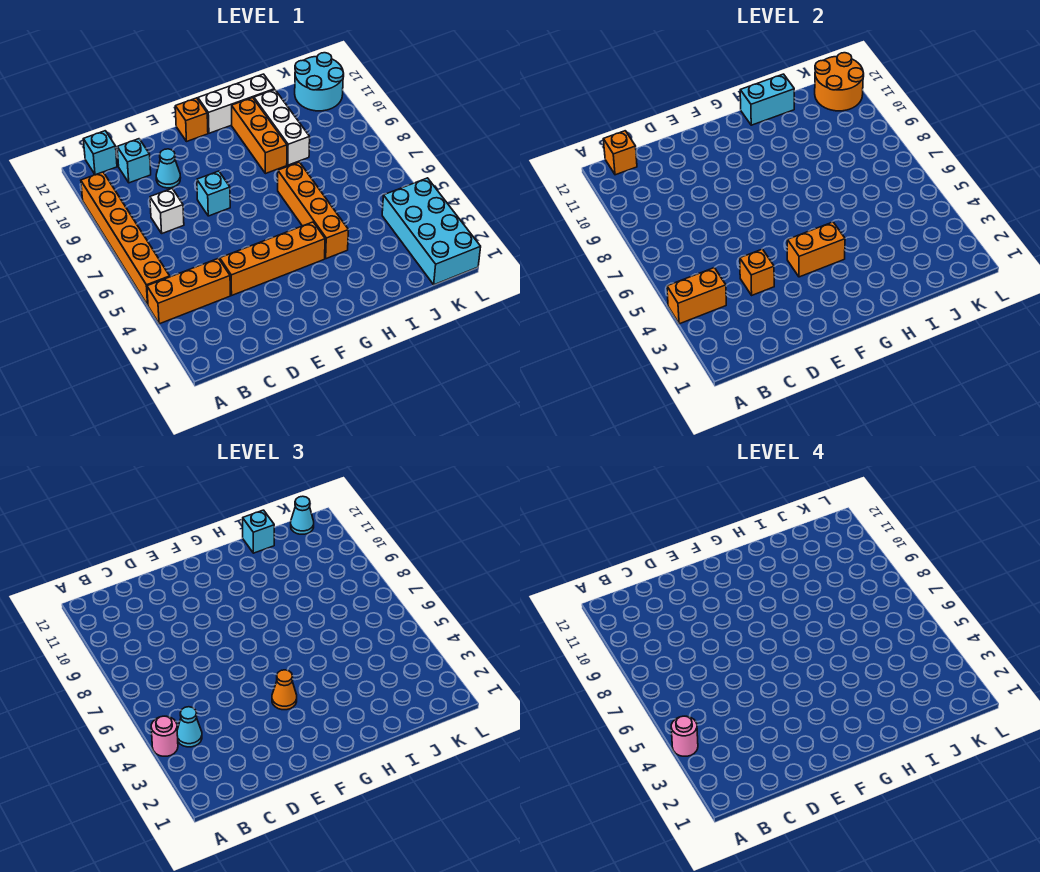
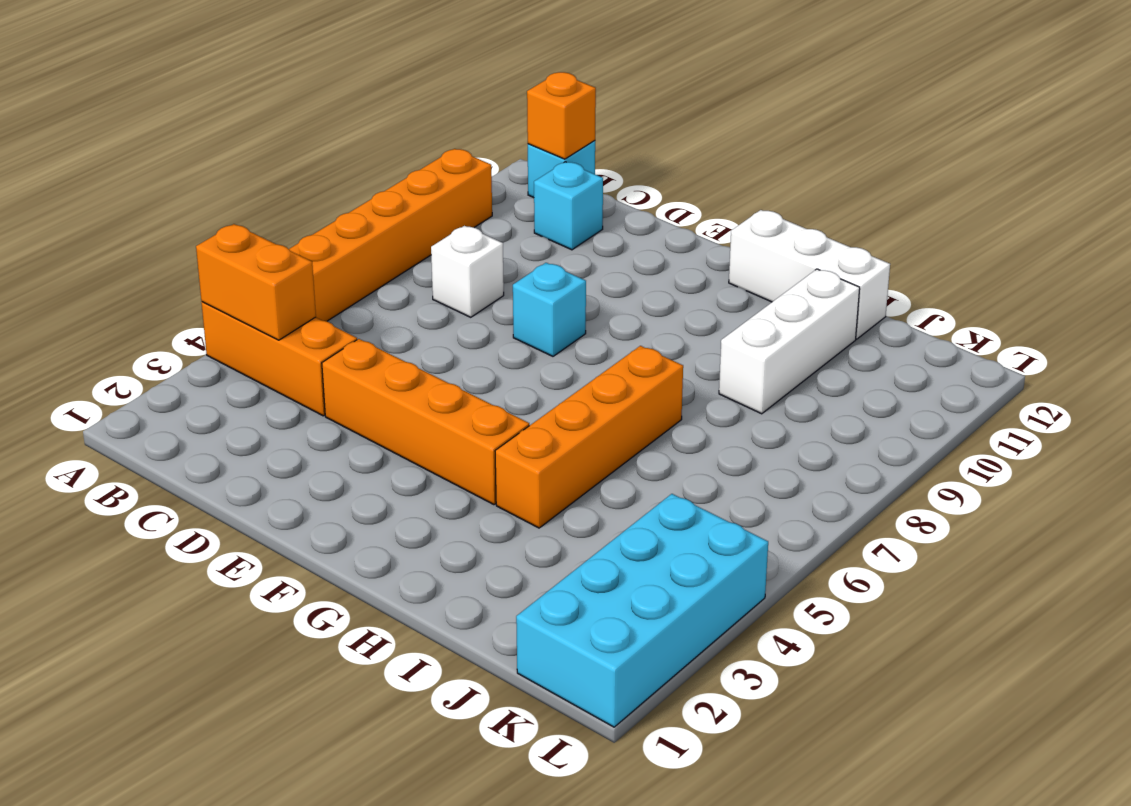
none -> cyan 1x1 cone [156,149,181,188]
none -> orange 1x1 brick [175,98,208,141]
none -> orange 1x3 brick [232,98,287,174]

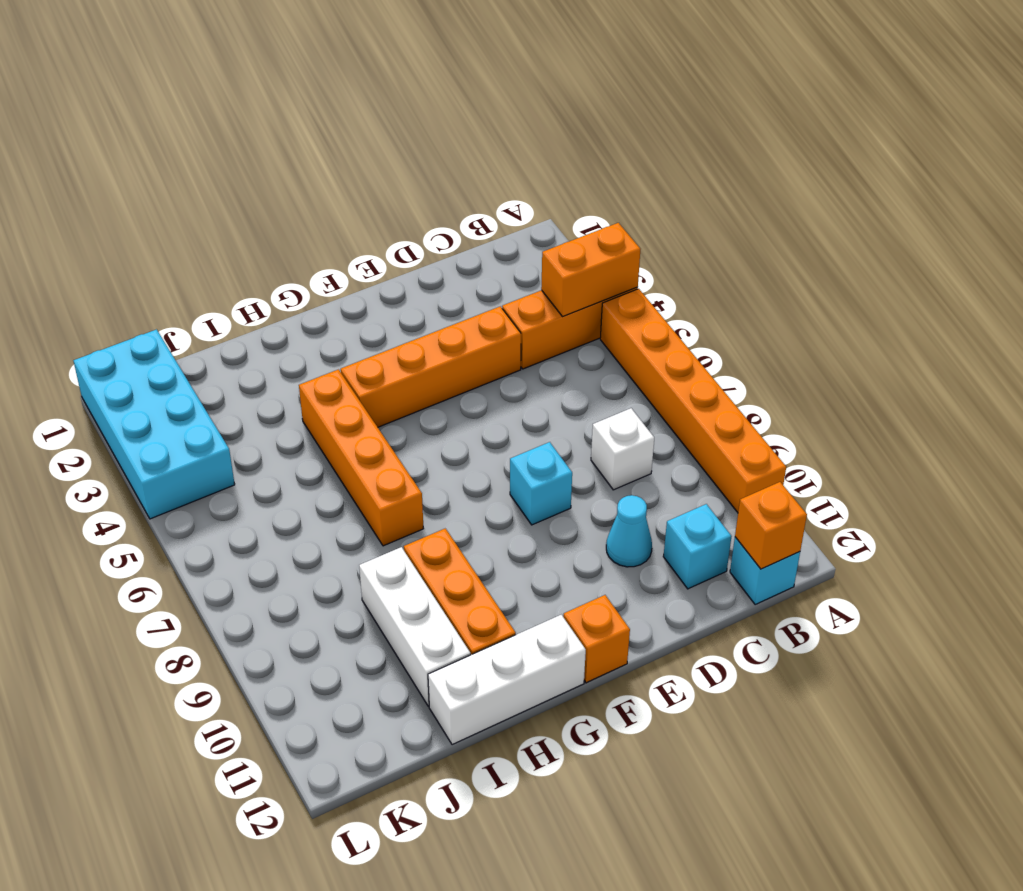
none -> cyan 2x2 round brick [295,53,344,111]
none -> orange 1x1 brick [740,249,774,295]
none -> orange 1x2 brick [787,222,845,277]

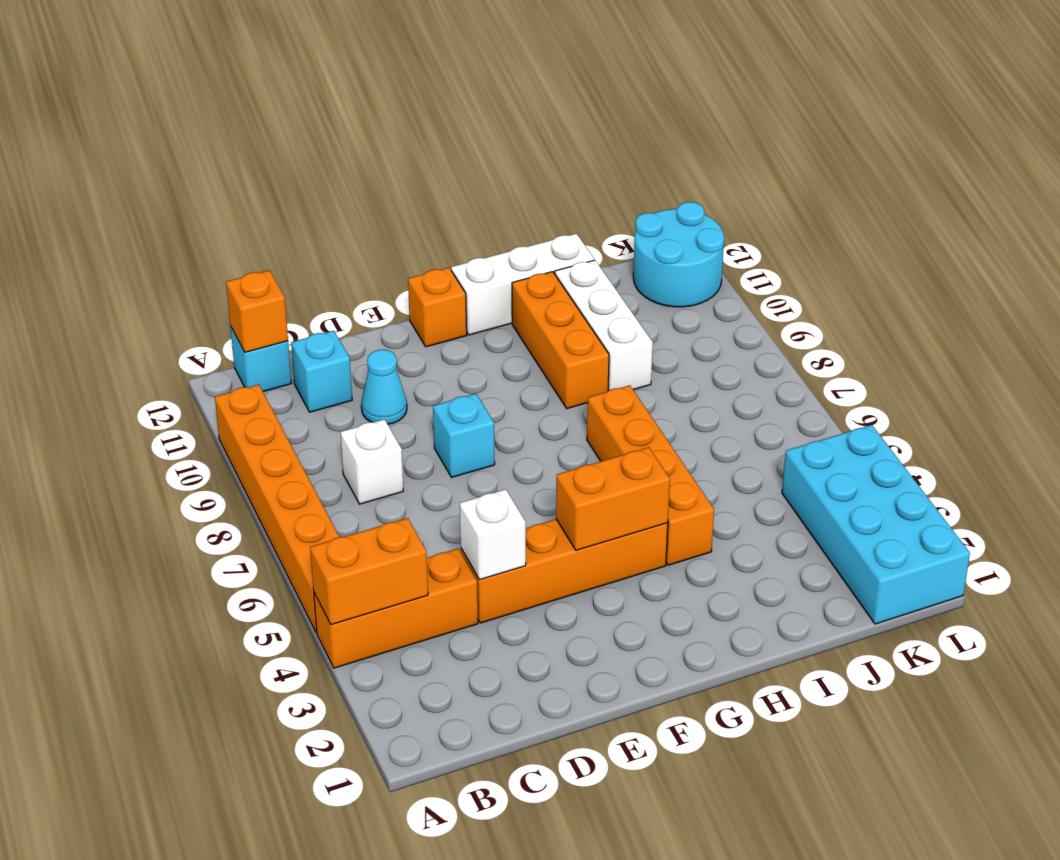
white 1x1 brick [460,489,526,580] -> orange 1x1 brick [740,249,774,295]
none -> cyan 1x2 brick [740,74,794,125]
none -> orange 2x2 round brick [815,53,864,111]
none -> pink 1x1 round brick [151,716,178,756]

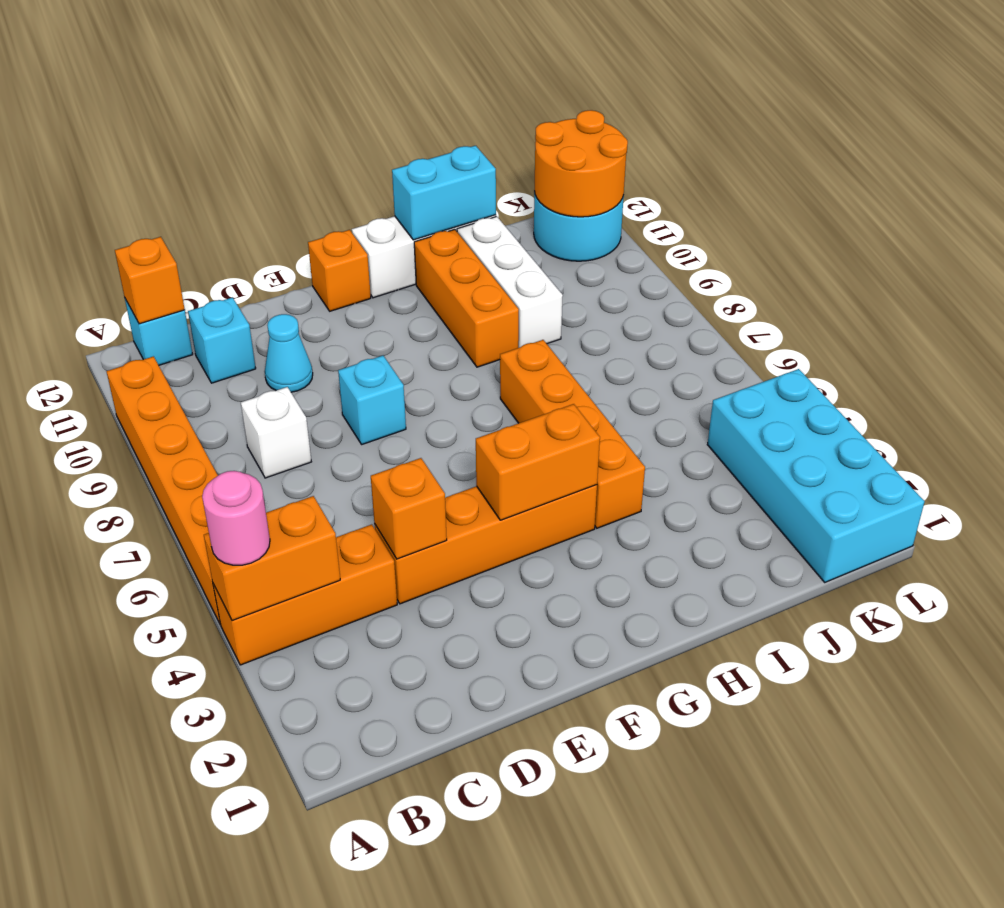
none -> cyan 1x1 cone [177,707,202,747]
none -> orange 1x1 cone [272,670,297,710]
none -> cyan 1x1 brick [243,510,274,553]

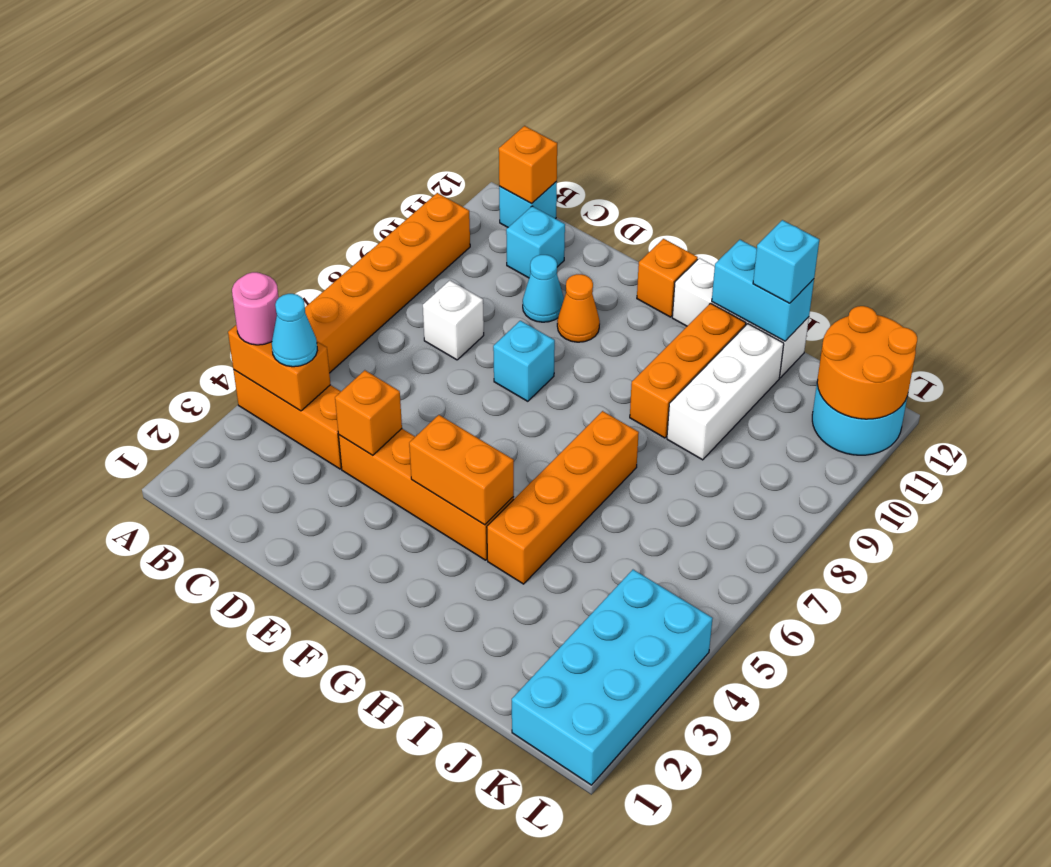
orange 1x1 cone [557,274,600,342] -> orange 1x1 cone moved to [272,670,297,710]
none -> cyan 1x1 cone [291,496,314,534]
none -> pink 1x1 round brick [671,716,698,756]

